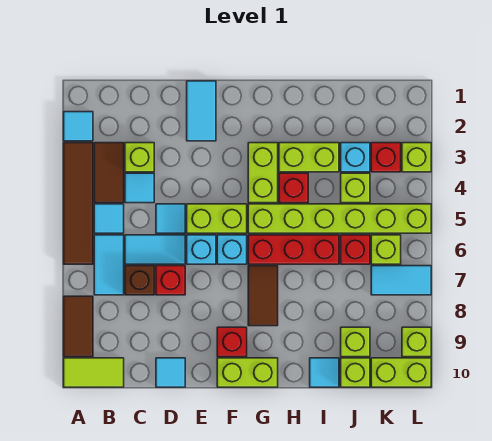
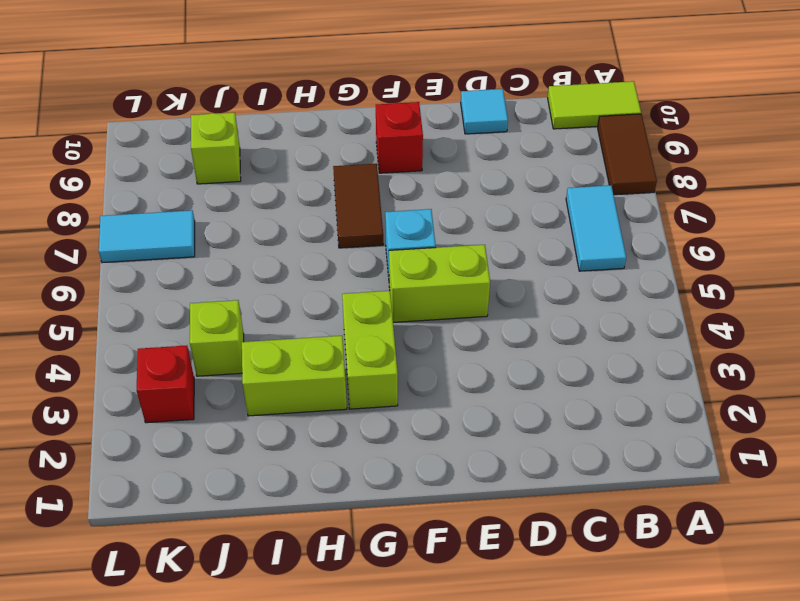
none -> cyan 1x1 tile [64,112,93,141]
none -> brown 1x4 tile [64,143,93,264]
none -> brown 1x2 tile [94,143,124,203]
none -> cyan 1x1 tile [94,204,124,233]

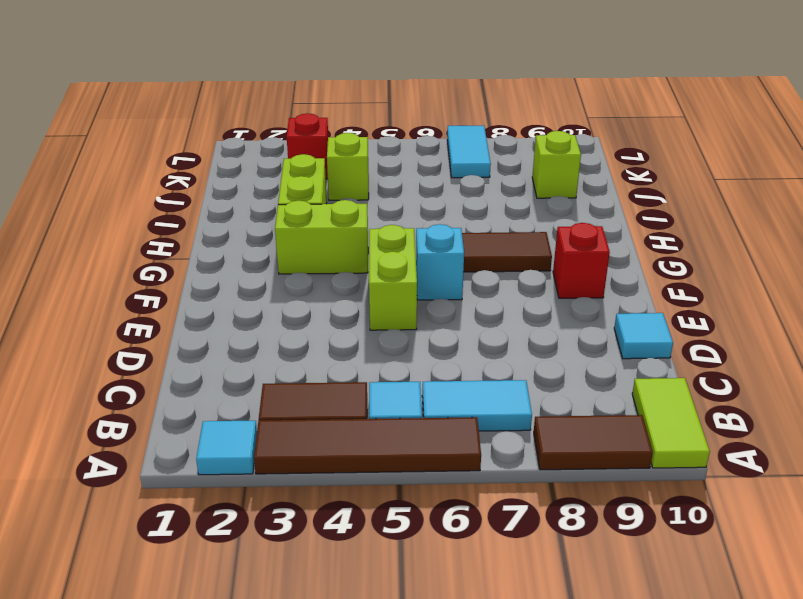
none -> lime 1x1 brick [125,143,154,172]
none -> cyan 1x1 tile [125,173,154,203]
none -> cyan 1x2 tile [125,235,185,264]
none -> brown 1x1 brick [125,266,154,295]

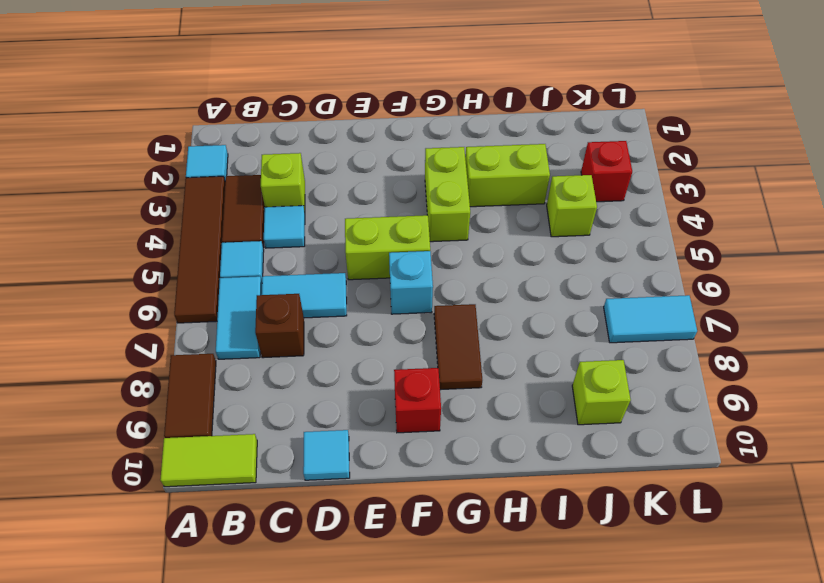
none -> cyan 1x1 tile [156,204,185,233]
none -> red 1x1 brick [156,266,185,295]
none -> cyan 1x2 tile [187,81,216,141]
none -> cyan 1x1 brick [187,235,216,264]

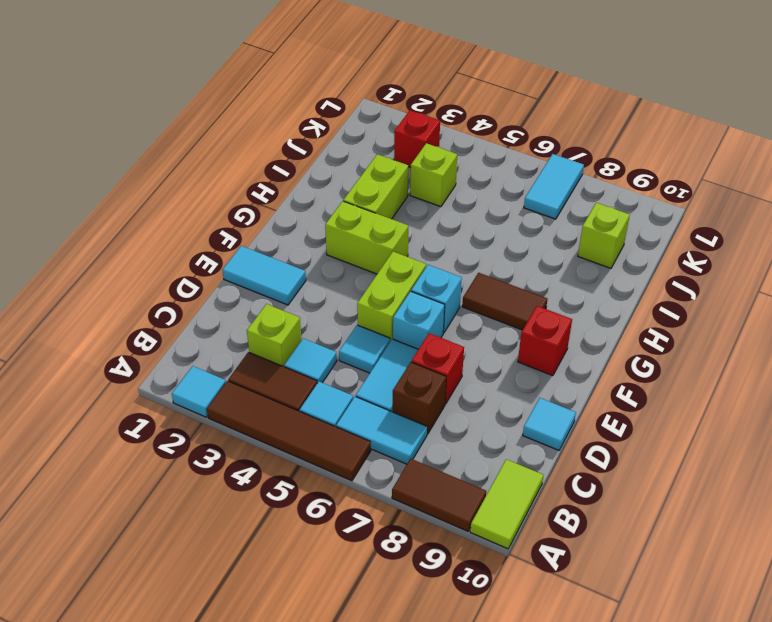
none -> lime 1x2 brick [217,358,278,387]
none -> lime 1x6 brick [248,204,431,233]
none -> red 1x3 brick [248,235,339,264]
none -> red 1x1 brick [279,173,308,203]

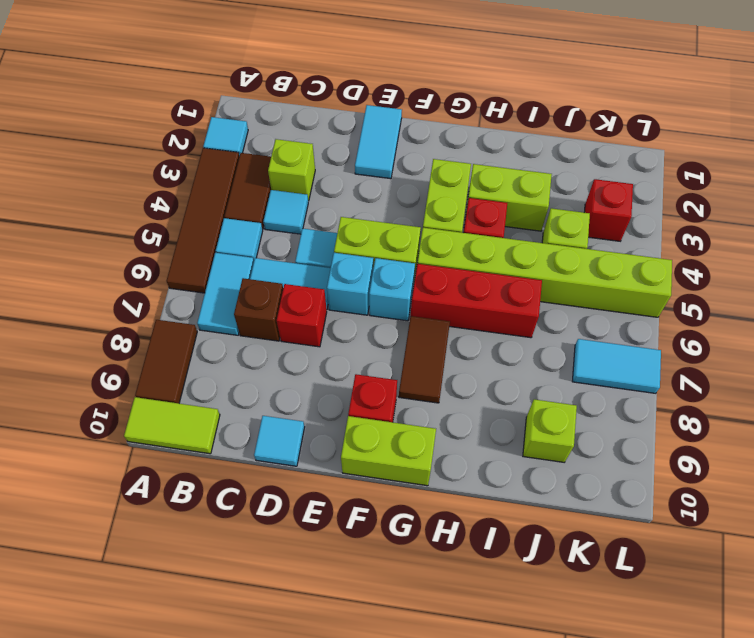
none -> cyan 1x1 tile [310,358,339,387]
none -> cyan 1x1 brick [341,143,370,172]
none -> red 1x1 brick [341,235,370,264]
none -> lime 1x1 brick [341,358,370,387]

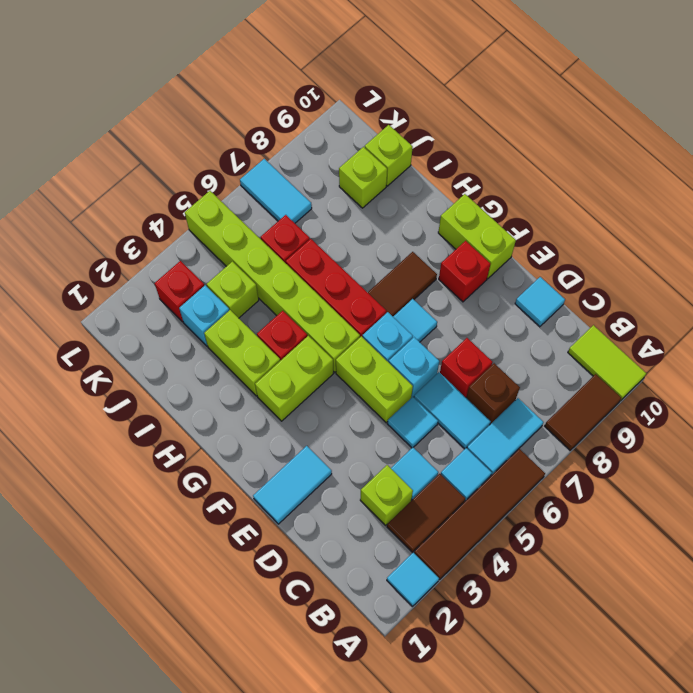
cyan 1x1 tile [393,299,437,342] -> cyan 1x1 tile moved to [310,358,339,387]
none -> lime 1x1 brick [371,235,401,264]
none -> lime 1x2 brick [371,358,431,387]
none -> lime 1x1 brick [402,143,431,172]
none -> lime 1x1 brick [402,327,431,357]

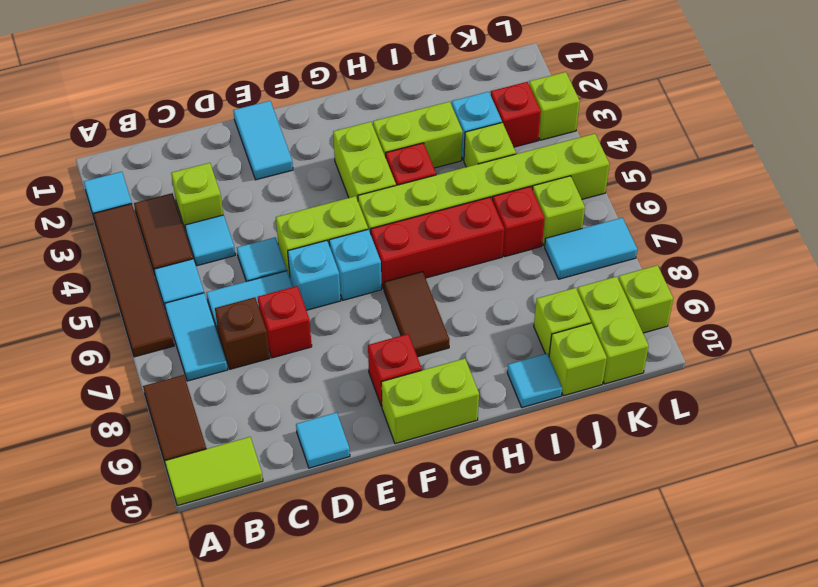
lime 1x2 brick [577,277,649,384] -> lime 1x2 brick turned to [371,358,431,387]

